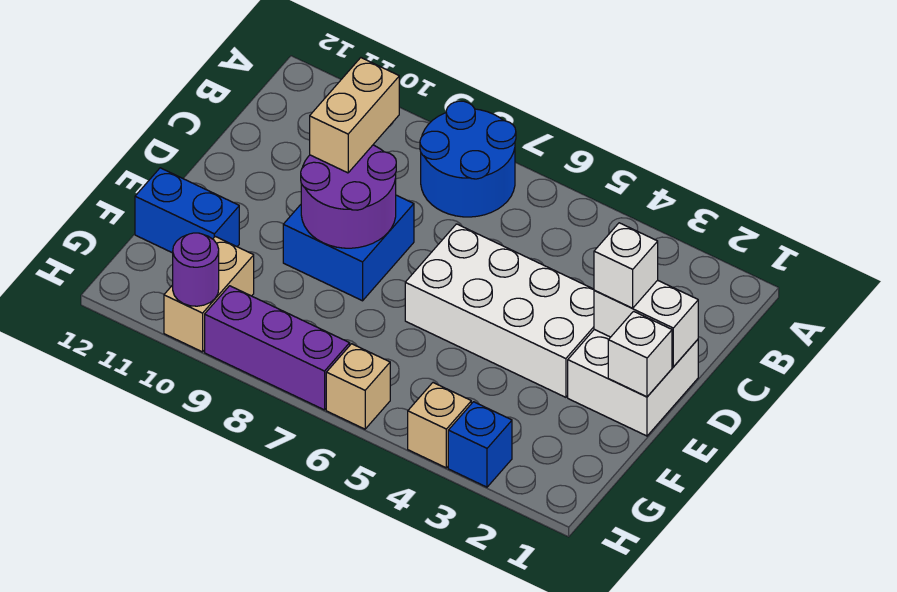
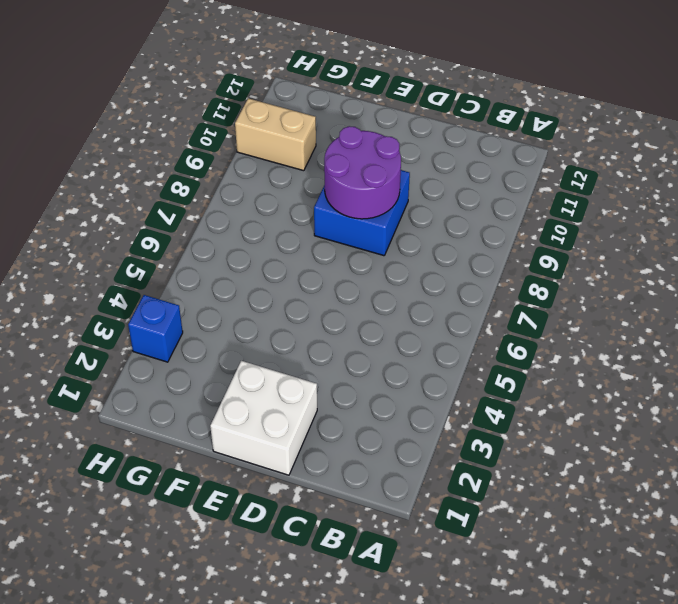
none -> blue 2x2 round brick [420,101,516,217]
none -> white 2x4 brick [405,224,594,397]
none -> blue 1x2 brick [135,168,239,253]

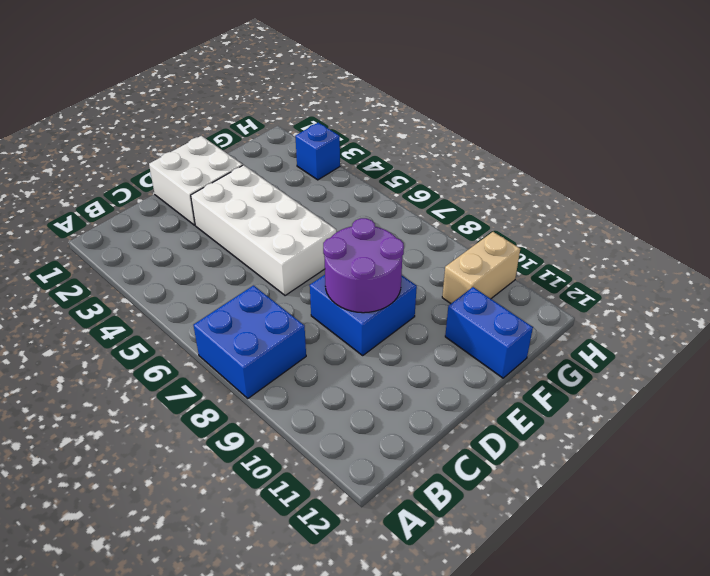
blue 2x2 brick [193,286,306,398] -> blue 2x2 round brick [420,101,516,217]
none -> tan 1x1 brick [408,383,471,468]
none -> tan 1x1 brick [326,344,390,429]
none -> purple 1x3 brick [205,286,350,410]

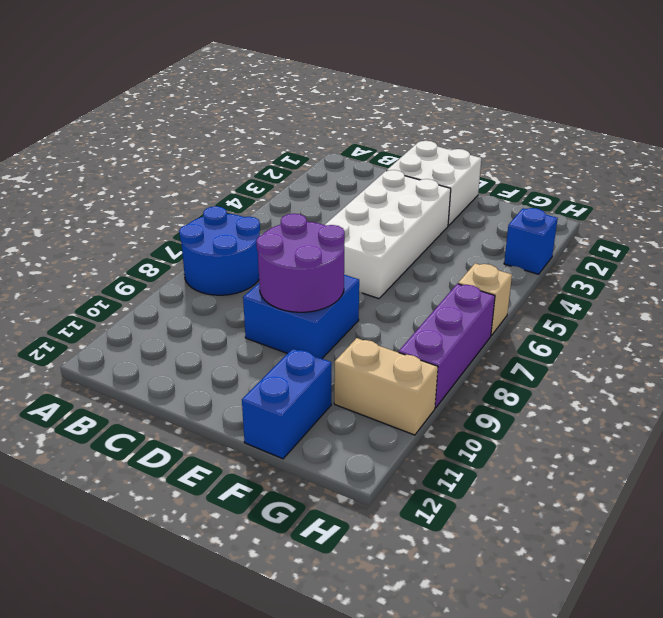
none -> tan 1x1 brick [408,383,471,468]
none -> white 1x2 brick [594,280,698,367]
none -> white 1x1 brick [608,311,672,397]

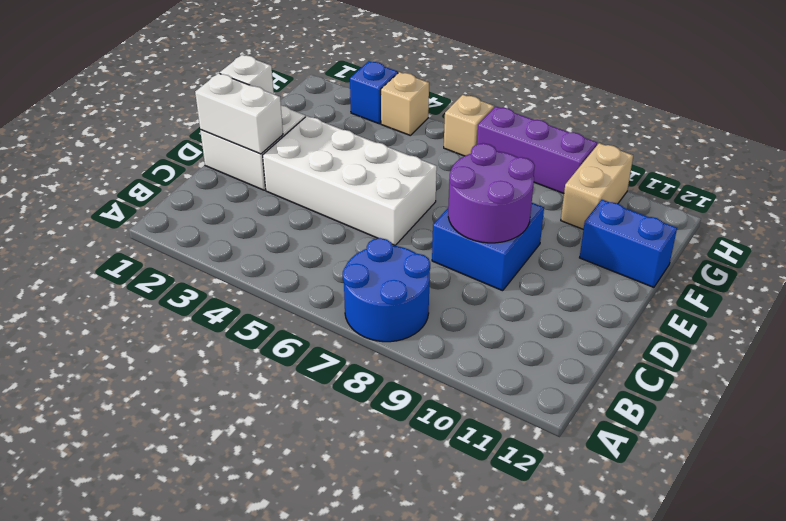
none -> purple 1x1 round brick [173,233,219,306]
none -> tan 1x2 brick [310,58,399,173]
none -> white 1x1 brick [594,223,658,308]

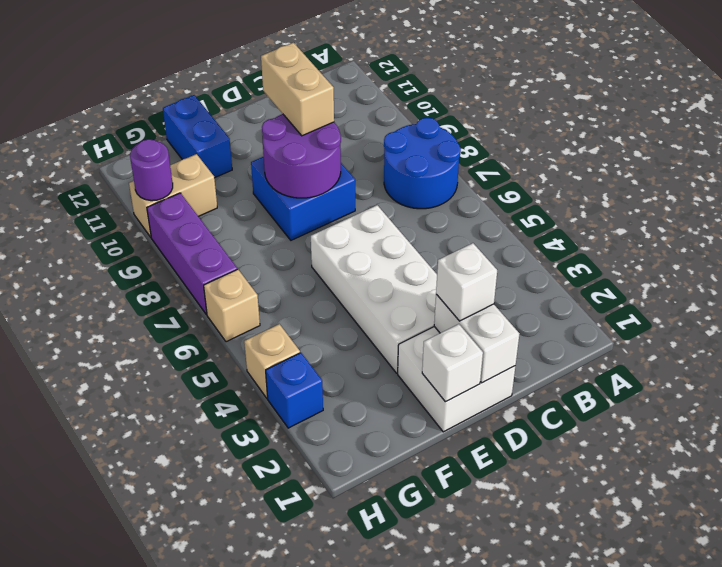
tan 1x2 brick [261,43,334,136] -> tan 1x2 brick turned to [310,58,399,173]

